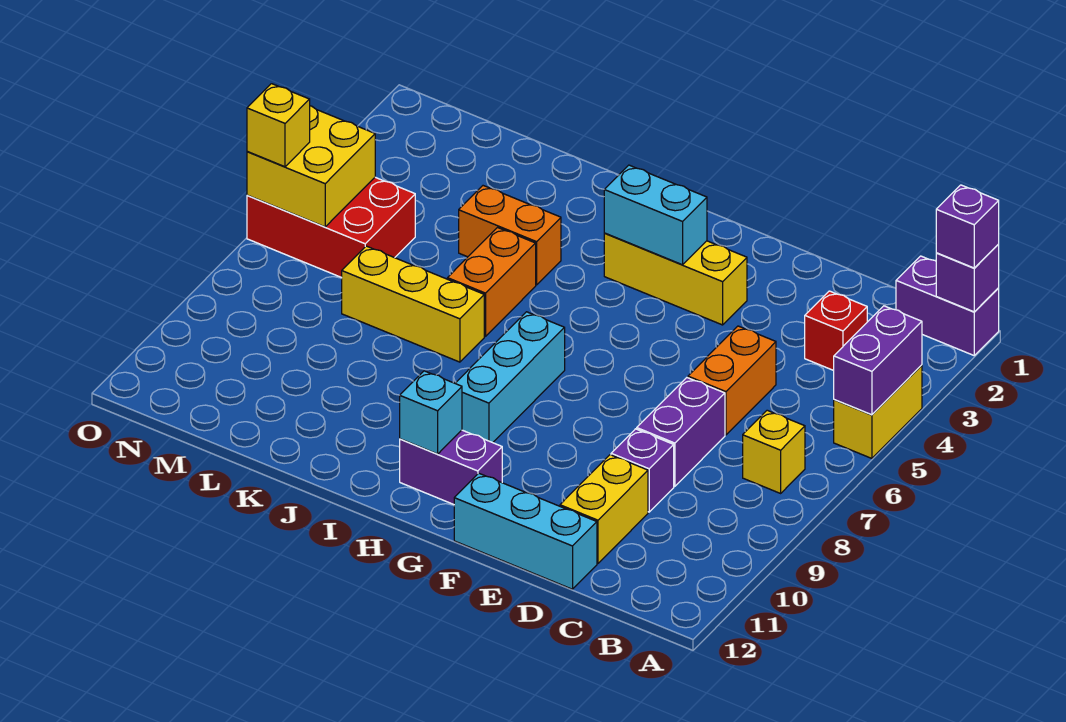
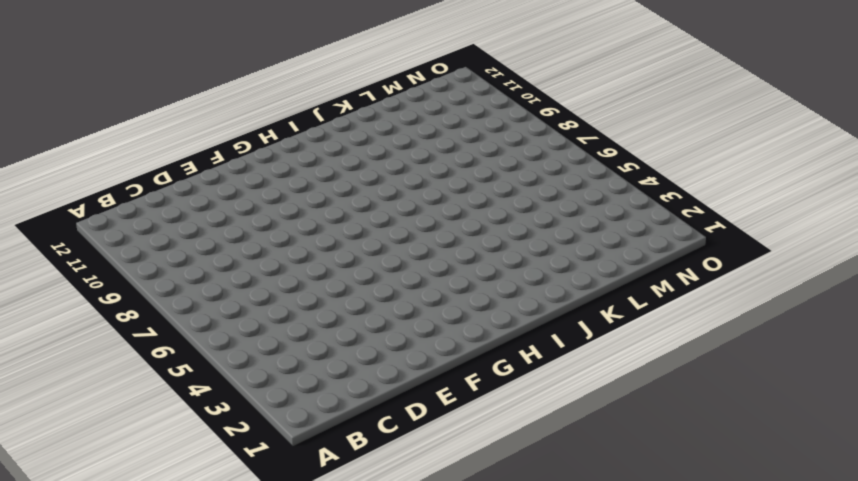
none -> purple 1x2 brick [896,256,999,355]
none -> yellow 1x2 brick [834,365,922,458]
none -> yellow 1x1 brick [743,410,805,493]

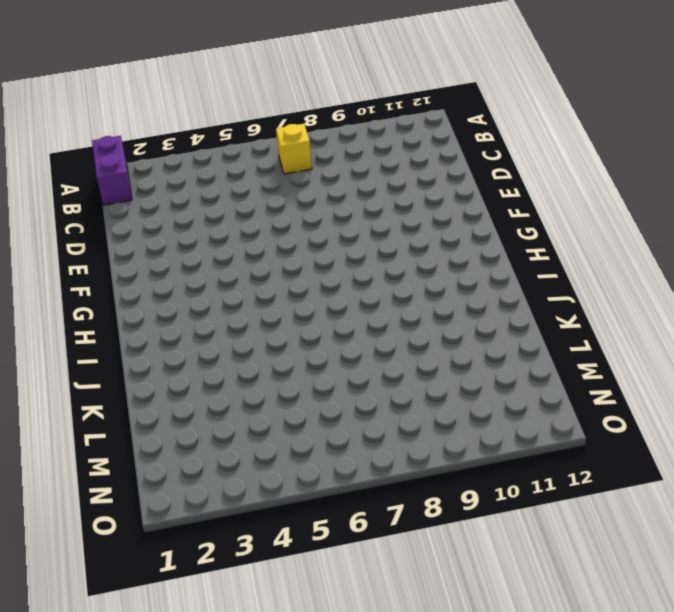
none -> yellow 1x2 brick [834,365,922,458]
none -> red 1x1 brick [805,291,867,371]
none -> orange 1x2 brick [688,326,776,435]

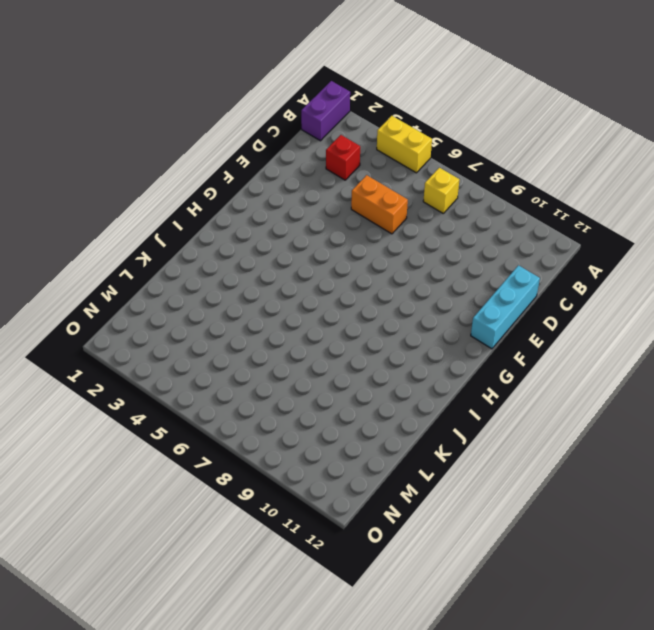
none -> purple 1x2 brick [637,378,725,486]
none -> purple 1x1 brick [611,429,674,512]
none -> yellow 1x2 brick [560,455,648,563]

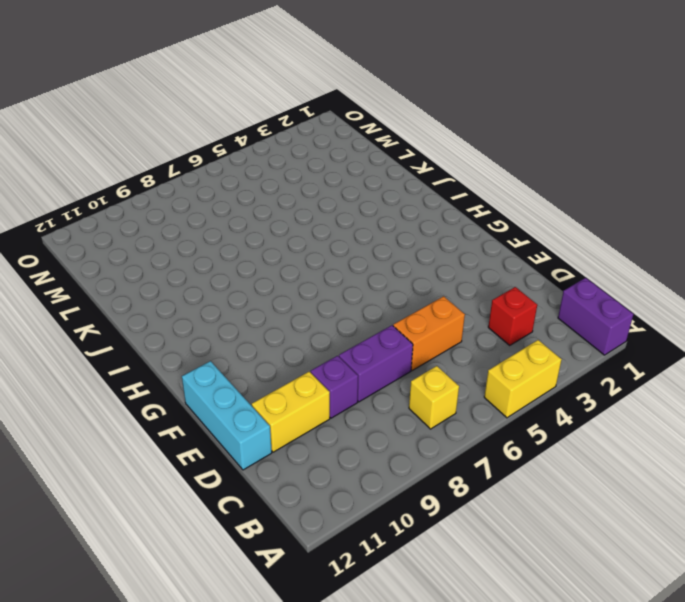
none -> yellow 1x3 brick [604,233,747,325]
none -> purple 1x2 brick [400,430,502,504]
none -> cyan 1x3 brick [455,312,565,443]

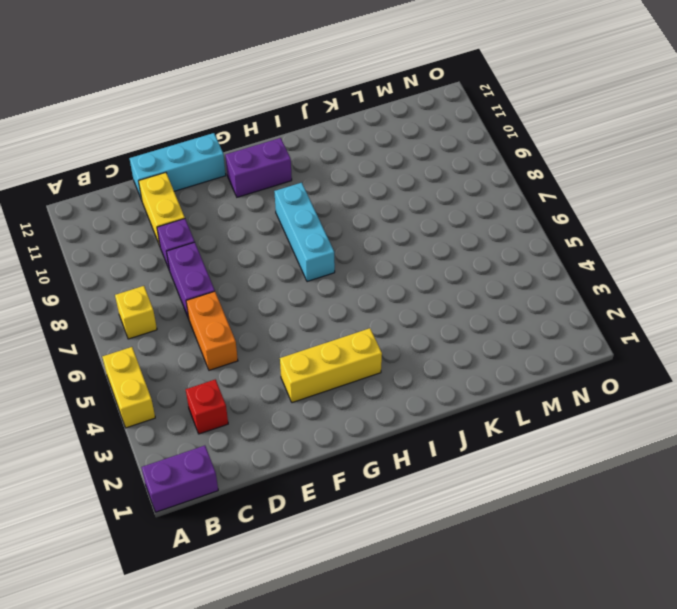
none -> orange 1x2 brick [459,186,561,285]
none -> orange 1x2 brick [447,228,536,336]
none -> yellow 1x3 brick [342,246,484,362]

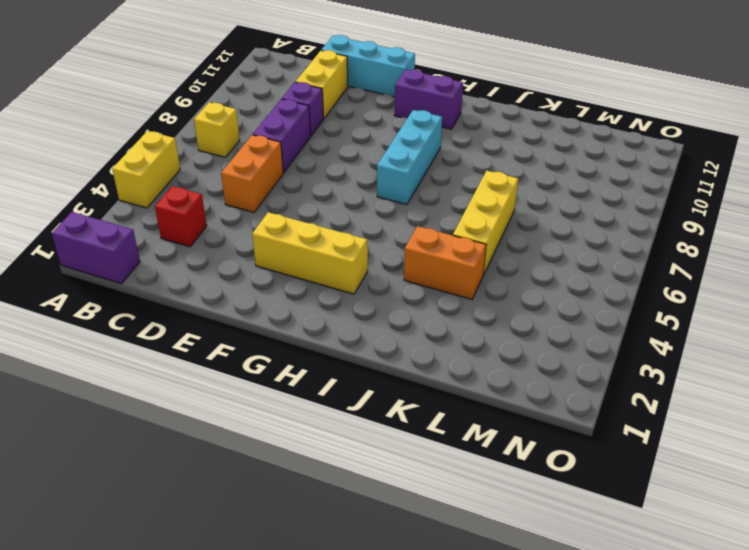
yellow 1x3 brick [453,171,518,275] -> yellow 1x3 brick turned to [342,246,484,362]
none -> orange 1x2 brick [447,228,536,336]
none -> red 2x3 brick [247,177,415,278]
none -> purple 1x1 brick [936,244,999,312]

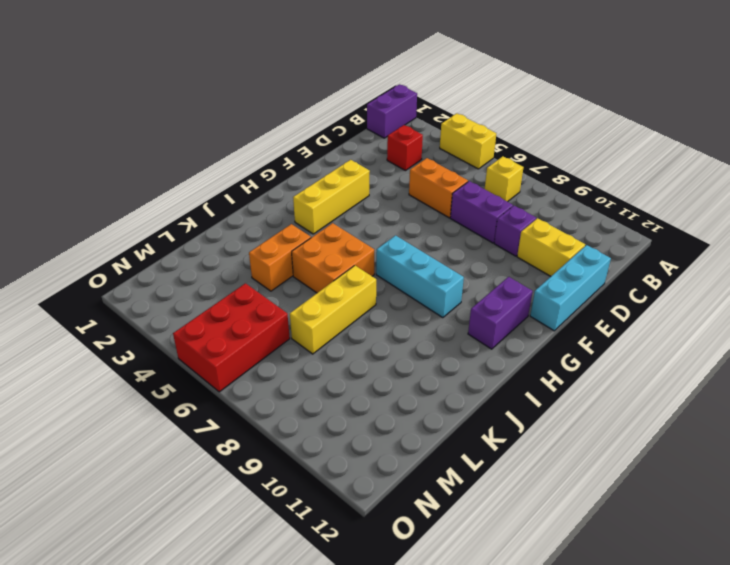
orange 2x2 brick [292,223,374,293] -> orange 1x2 brick [447,228,536,336]
none -> purple 1x1 brick [936,244,999,312]
none -> purple 1x2 brick [834,306,922,415]
none -> cyan 1x2 brick [604,165,707,265]

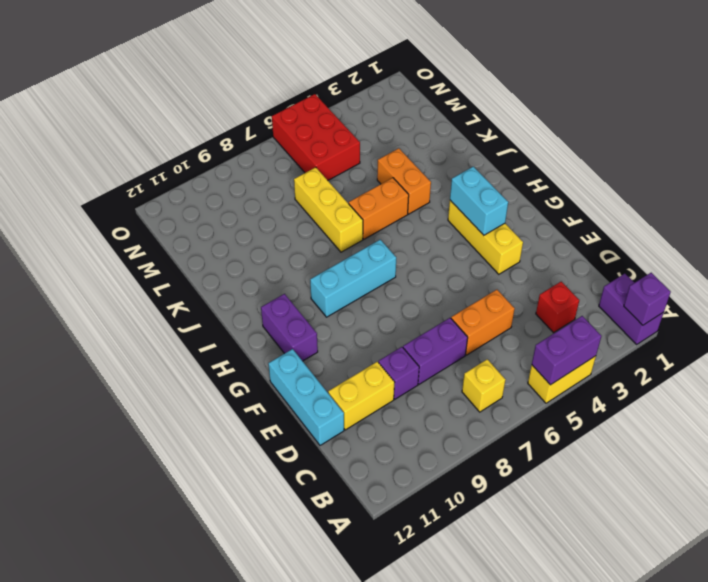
none -> cyan 1x1 brick [400,371,462,454]
none -> yellow 2x2 brick [247,106,375,227]
none -> purple 1x1 brick [936,185,999,268]

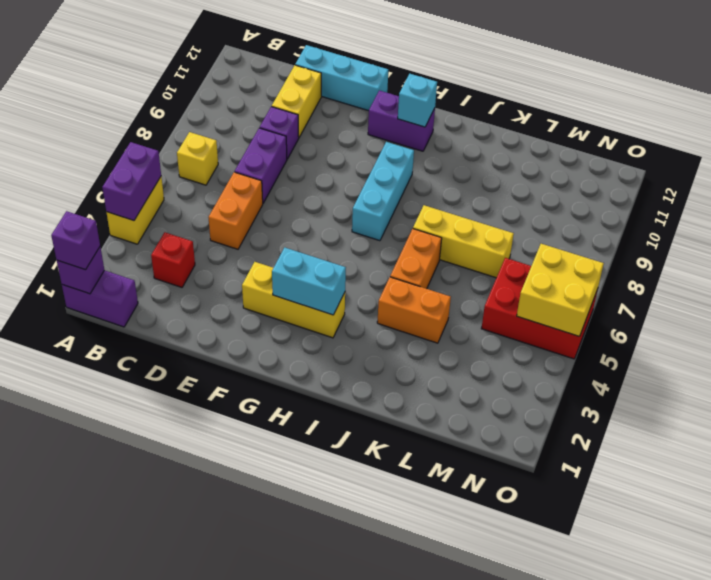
none -> yellow 1x1 brick [247,84,310,167]

